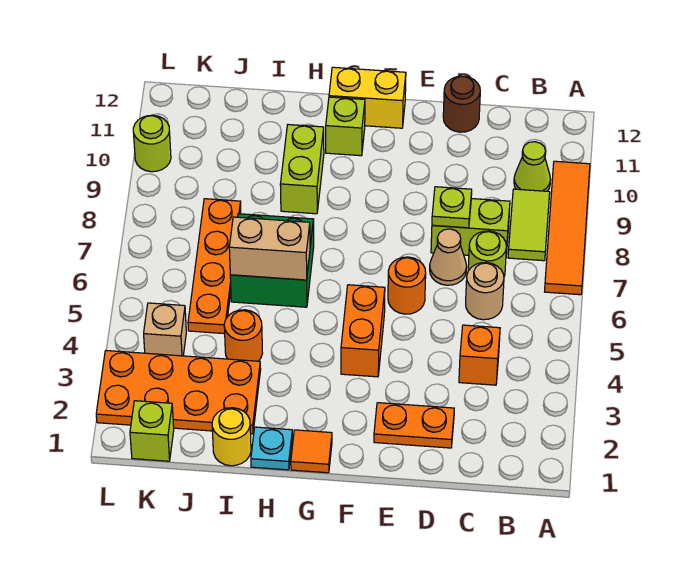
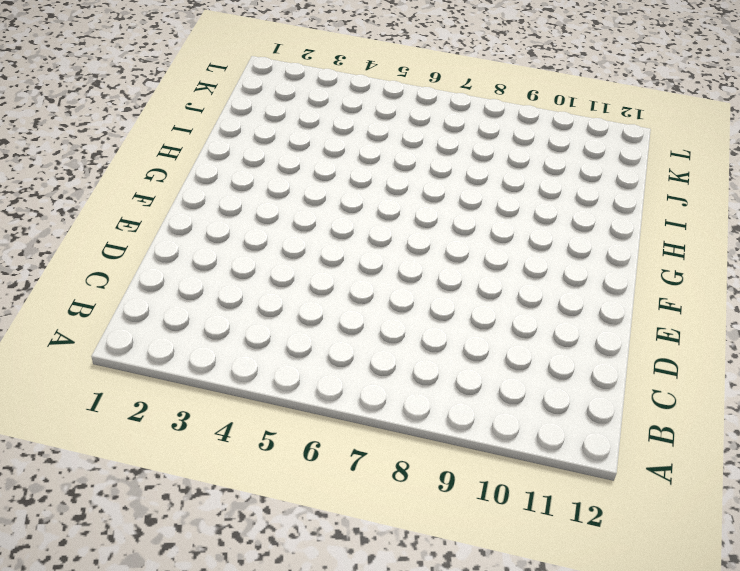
none -> orange 1x4 tile [545,161,590,295]
none -> lime 1x2 tile [508,189,550,261]
none -> lime 1x1 cone [514,142,550,191]

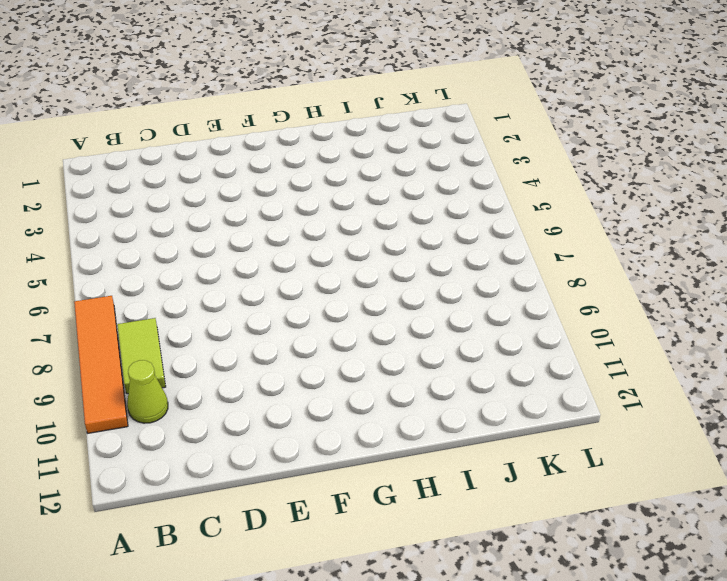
none -> orange 1x1 brick [459,325,500,385]
none -> tan 1x1 round brick [466,262,504,320]
none -> lime 1x1 round brick [468,231,506,276]

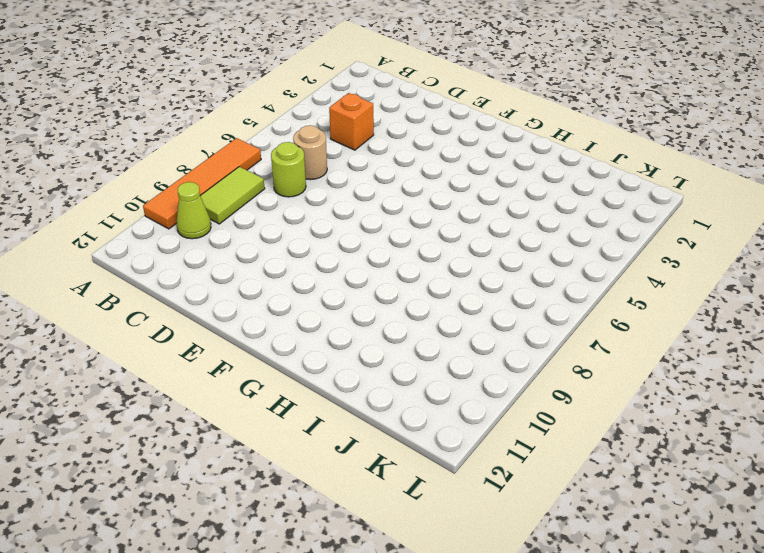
none -> lime 1x2 brick [431,199,510,255]
none -> orange 1x2 plate [374,403,454,448]
none -> tan 1x1 cone [430,229,466,285]

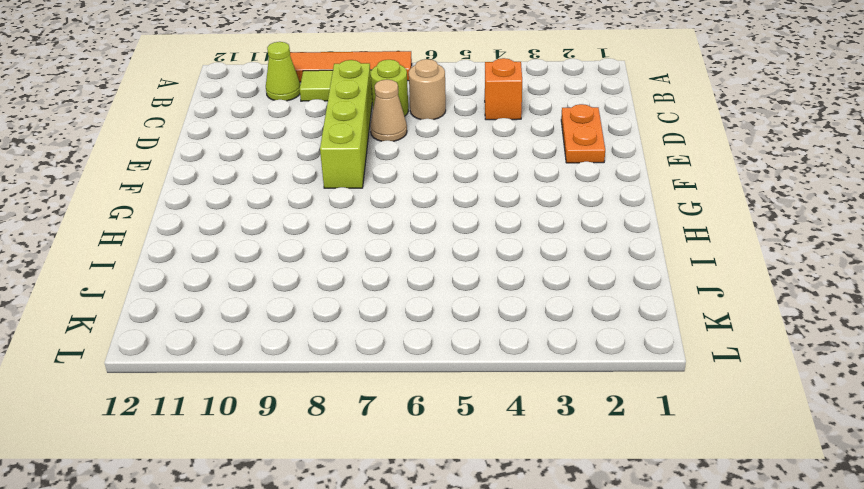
lime 1x4 brick [320,60,372,188] -> lime 1x2 brick [431,199,510,255]
none -> brown 1x1 round brick [443,76,480,132]
none -> orange 1x1 round brick [388,257,426,314]
none -> orange 1x2 brick [341,285,385,377]

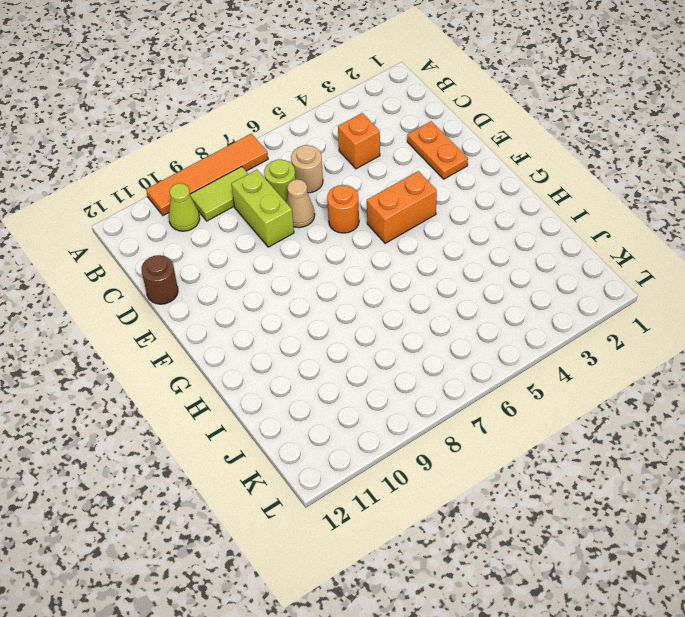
none -> yellow 1x2 brick [329,67,406,128]
none -> orange 1x1 tile [291,430,332,473]
none -> lime 1x1 brick [326,97,365,156]

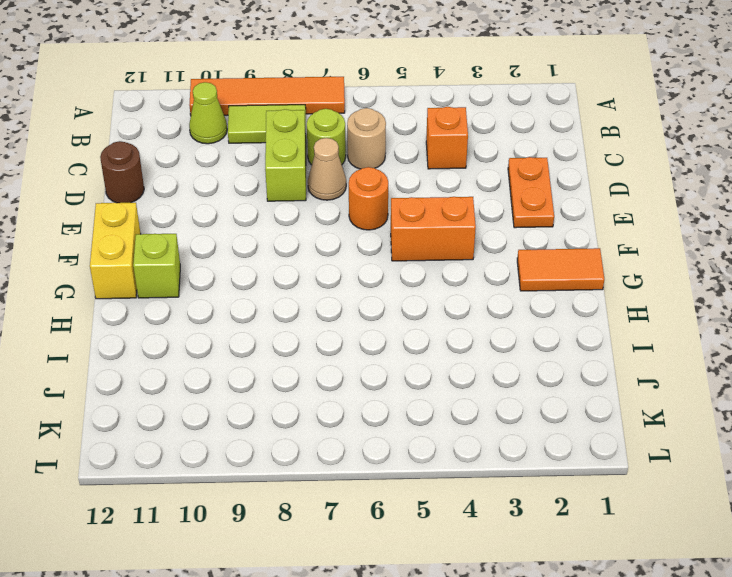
orange 1x2 tile [517,248,604,291] -> orange 1x1 tile [291,430,332,473]
none -> cyan 1x1 plate [251,427,292,470]
none -> green 2x2 brick [230,214,314,307]
none -> lime 1x2 brick [280,125,324,214]

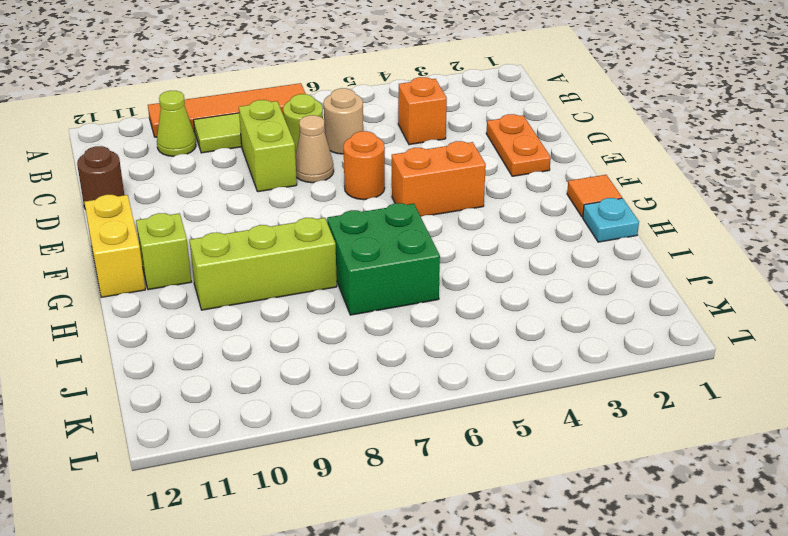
lime 1x3 brick [190,218,337,310] -> lime 1x2 brick [280,125,324,214]
none -> yellow 1x1 round brick [212,408,251,466]
none -> orange 2x4 plate [96,351,261,434]
none -> orange 1x1 round brick [224,310,262,361]

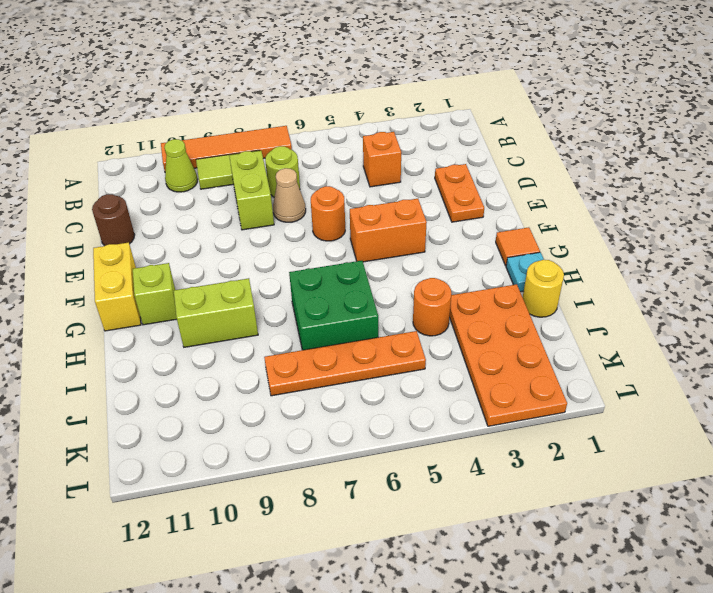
none -> tan 1x1 round brick [466,262,504,320]
none -> lime 1x1 brick [130,401,174,461]
none -> tan 1x1 brick [144,303,186,356]

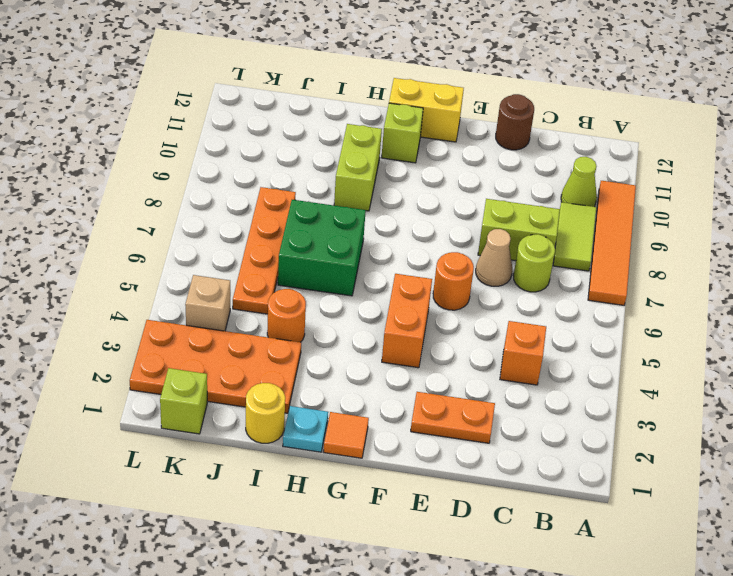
none -> tan 1x1 round brick [466,262,504,320]
none -> lime 1x1 round brick [133,115,171,172]
none -> lime 1x1 plate [432,187,472,228]

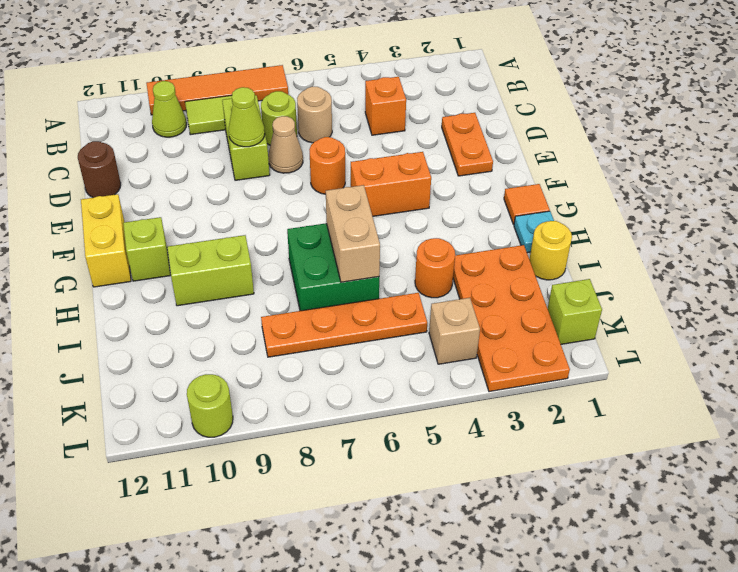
lime 1x1 cone [229,87,265,147] -> lime 1x1 plate [432,187,472,228]

